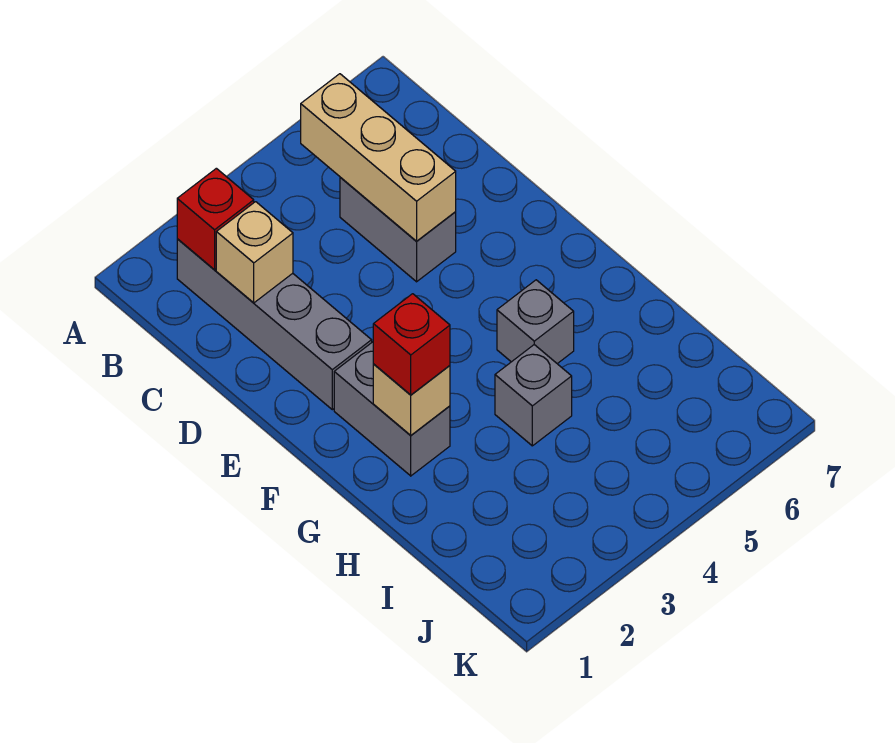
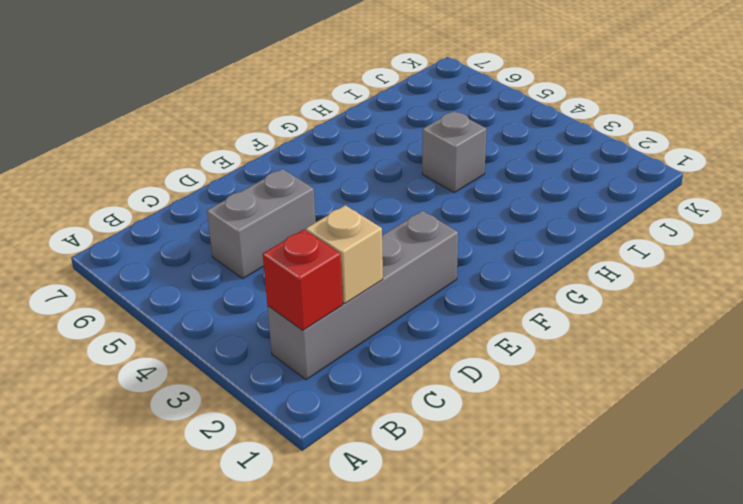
none -> grey 1x2 brick [334,342,450,476]
none -> grey 1x1 brick [497,280,574,364]

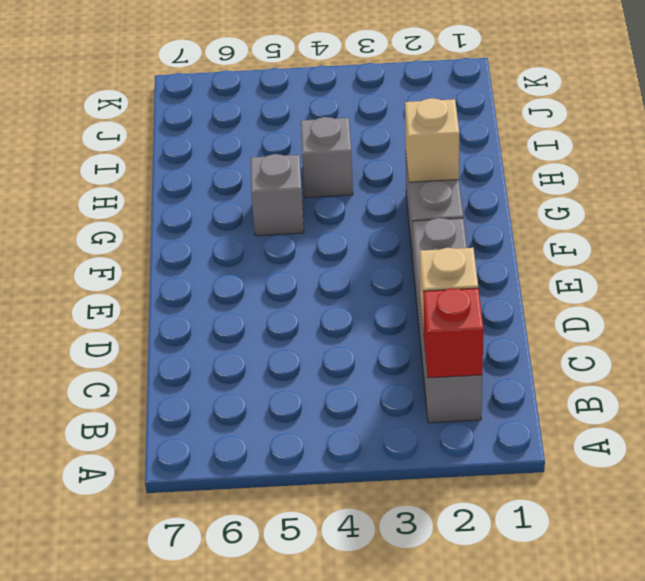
none -> grey 1x2 brick [340,177,456,282]
none -> tan 1x3 brick [301,74,456,241]

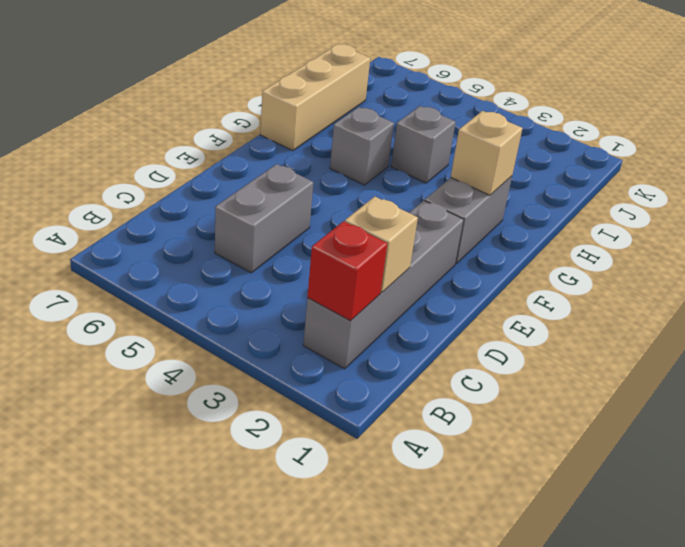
tan 1x3 brick [260,44,370,151] -> tan 1x3 brick moved to [301,74,456,241]
none -> red 1x1 brick [373,294,450,395]

